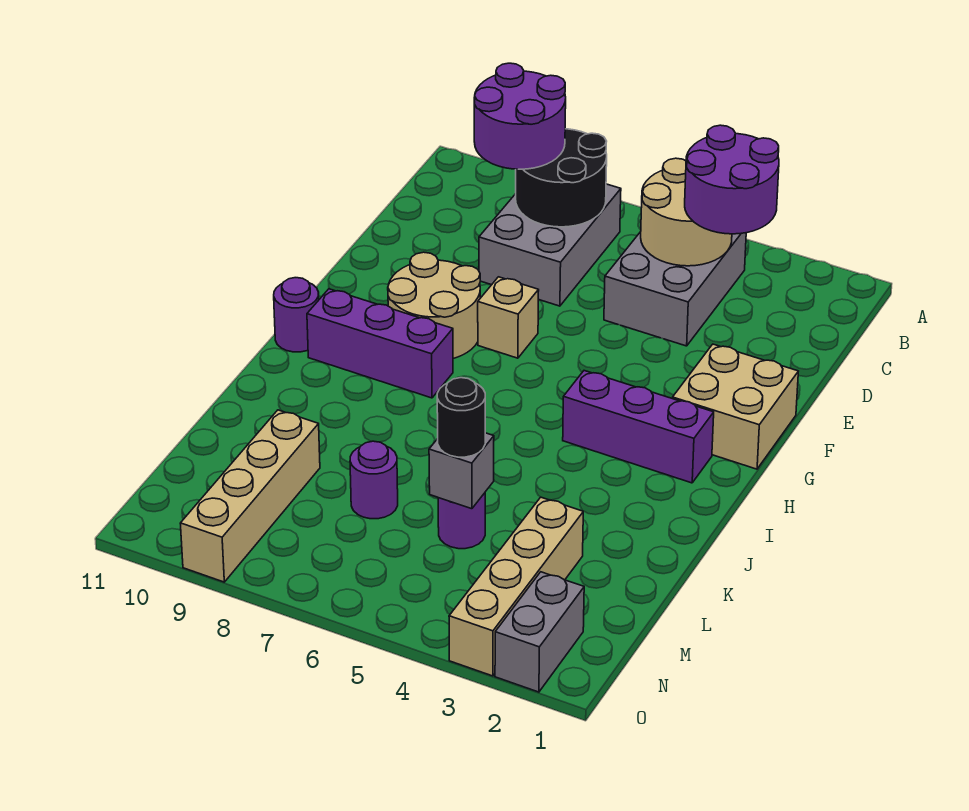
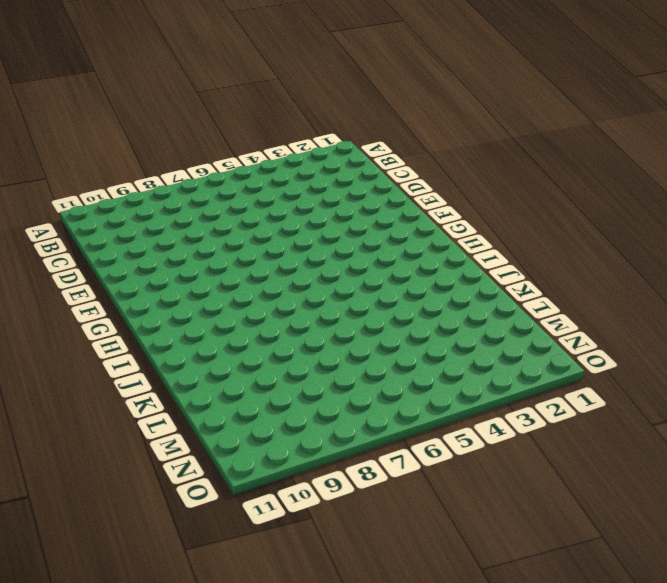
none -> grey 2x3 brick [604,232,746,346]
none -> grey 2x3 brick [479,184,621,306]
none -> tan 2x2 brick [673,344,798,469]

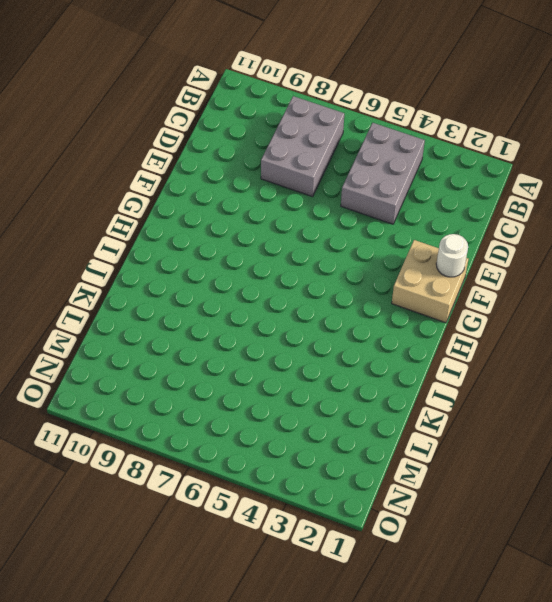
white 1x1 round brick [436,234,468,277] -> none
none -> tan 1x1 brick [478,277,539,358]
none -> tan 2x2 round brick [388,252,480,359]
none -> purple 1x3 brick [563,371,714,483]

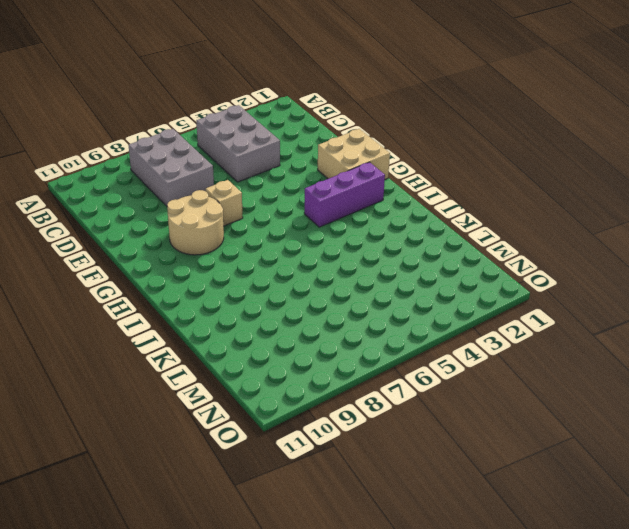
none -> purple 1x3 brick [307,289,453,398]
none -> purple 1x1 round brick [274,278,319,352]
none -> tan 1x4 brick [449,497,583,676]

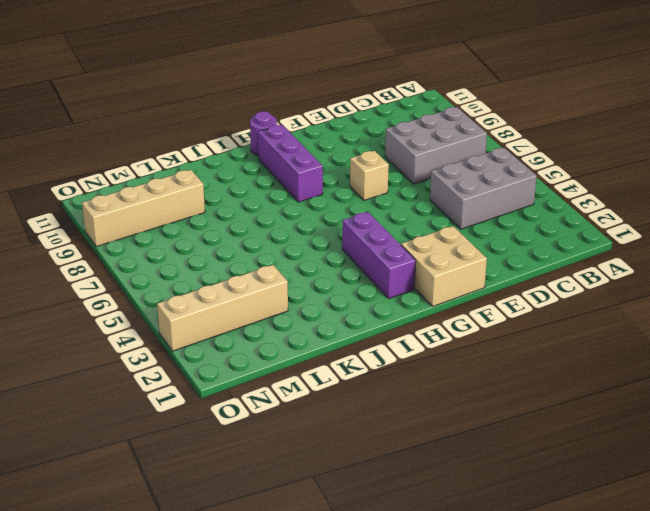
none -> tan 2x2 round brick [388,252,480,359]
none -> purple 1x1 round brick [438,493,485,549]
none -> purple 1x1 round brick [350,441,398,519]

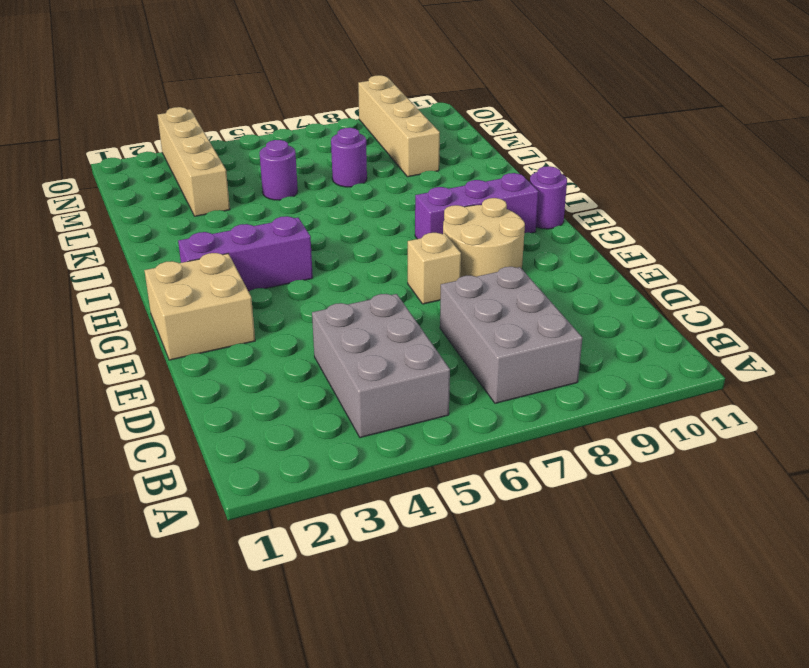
none -> grey 1x2 brick [495,572,584,692]
none -> tan 2x2 round brick [641,158,732,266]
none -> black 2x2 round brick [516,129,607,227]

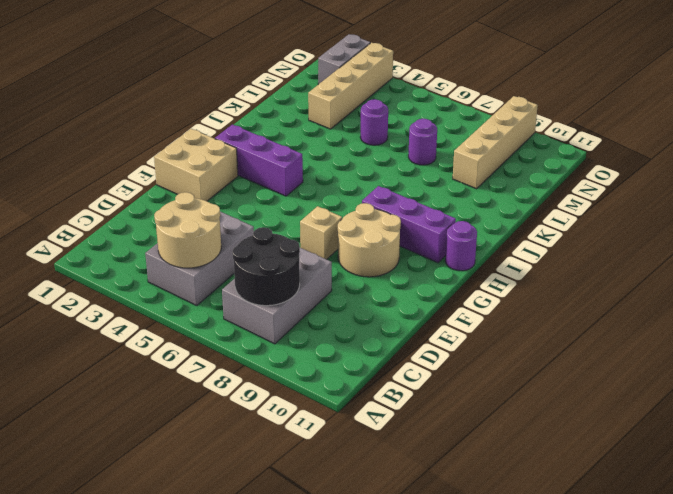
none -> grey 1x1 brick [429,433,494,509]
none -> purple 2x2 round brick [685,125,779,234]
none -> purple 2x2 round brick [474,63,566,169]

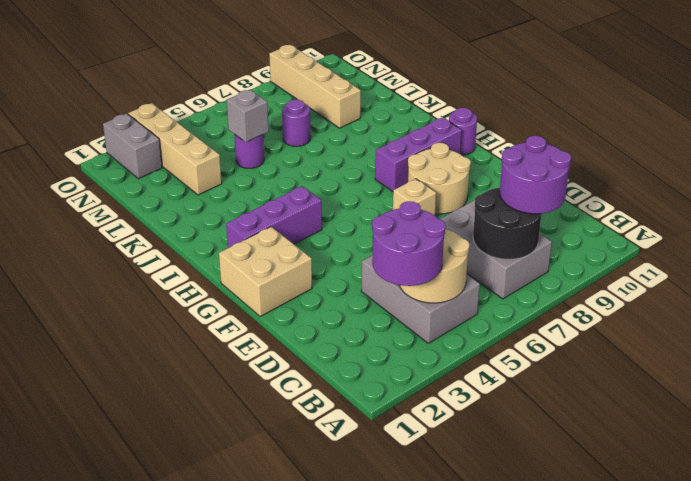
none -> black 1x1 round brick [437,378,485,457]

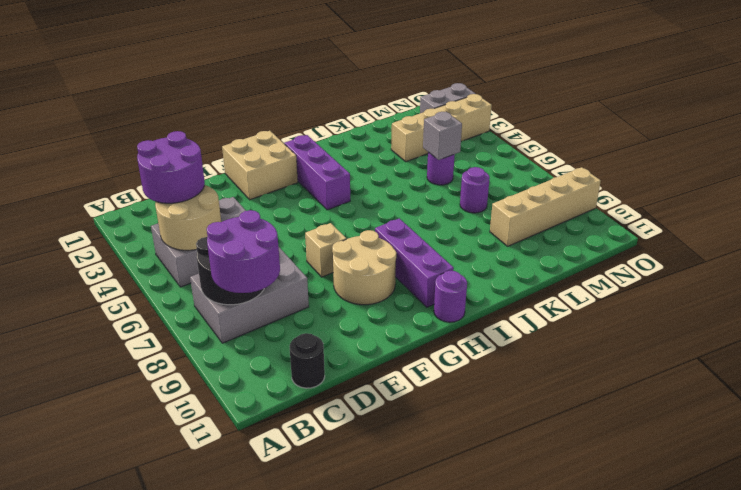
black 1x1 round brick [289,333,325,388] -> black 1x1 round brick moved to [437,378,485,457]

